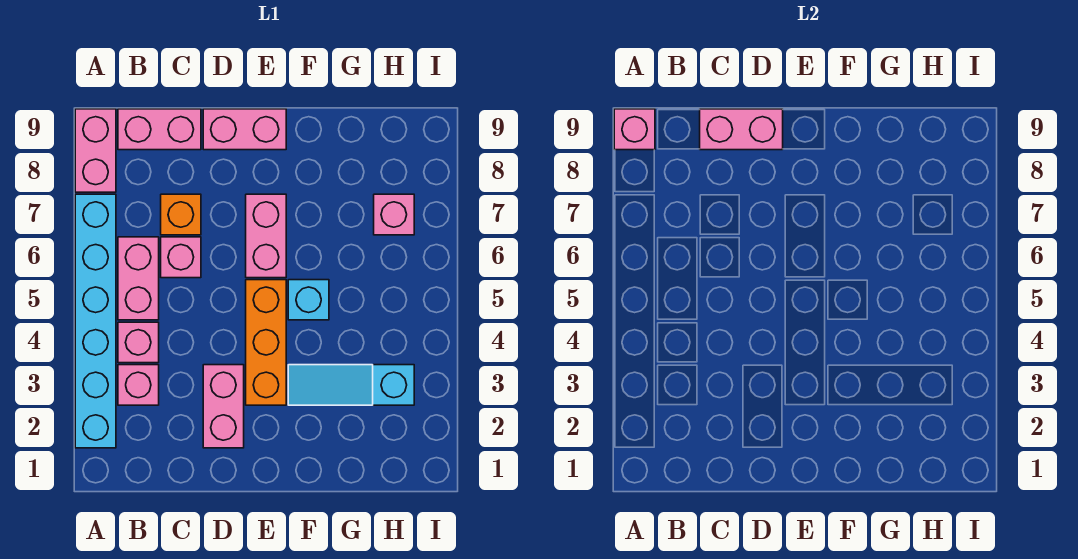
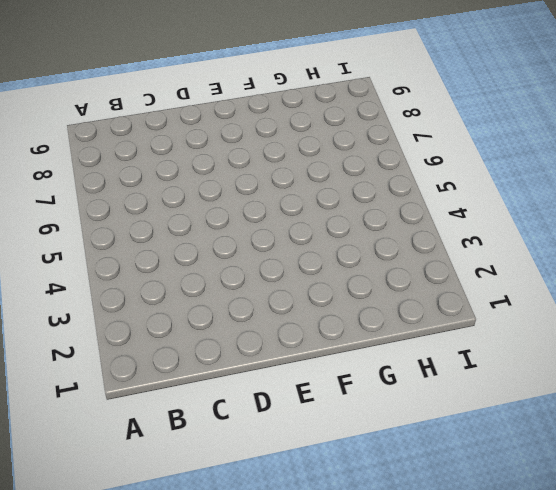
none -> cyan 1x6 brick [75,194,116,448]
none -> pink 1x2 brick [75,109,116,192]
none -> pink 1x1 brick [118,365,159,405]

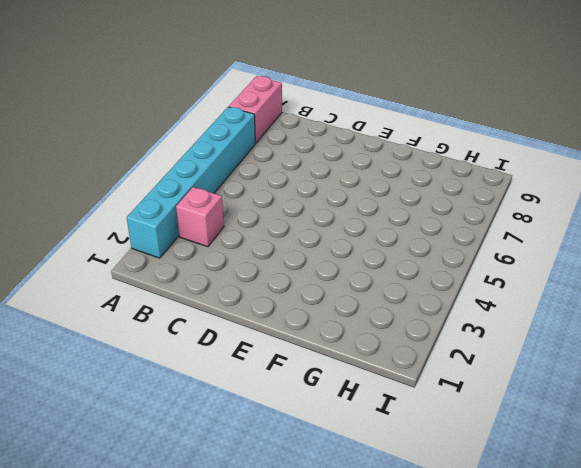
none -> pink 1x1 brick [118,322,159,363]
none -> pink 1x2 brick [118,237,159,320]
none -> pink 1x2 brick [118,109,201,150]

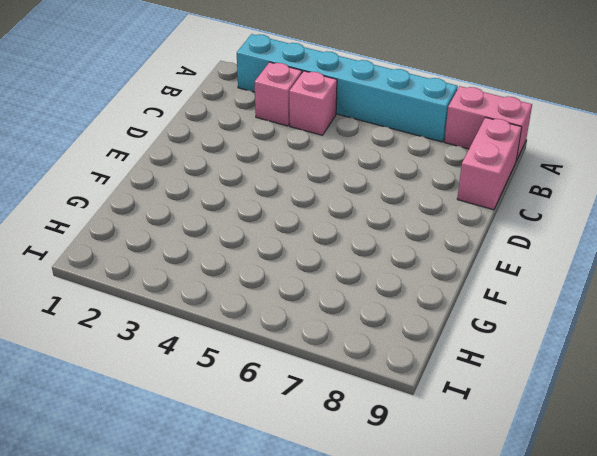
none -> pink 1x2 brick [118,237,159,320]
none -> pink 1x1 brick [161,237,201,278]
none -> orange 1x1 brick [161,194,201,235]

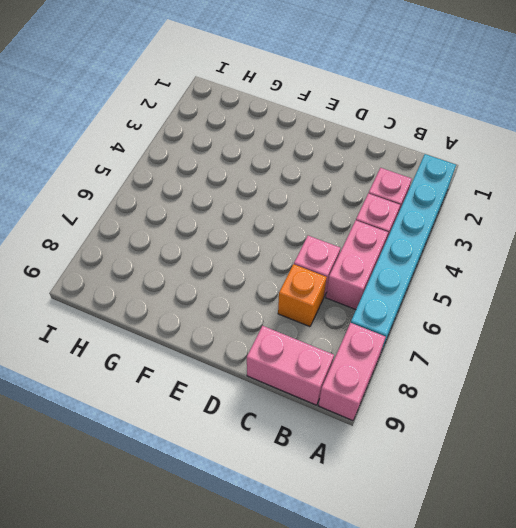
none -> pink 1x2 brick [203,365,244,448]
none -> pink 1x2 brick [203,109,286,150]
none -> orange 1x3 brick [246,280,286,405]

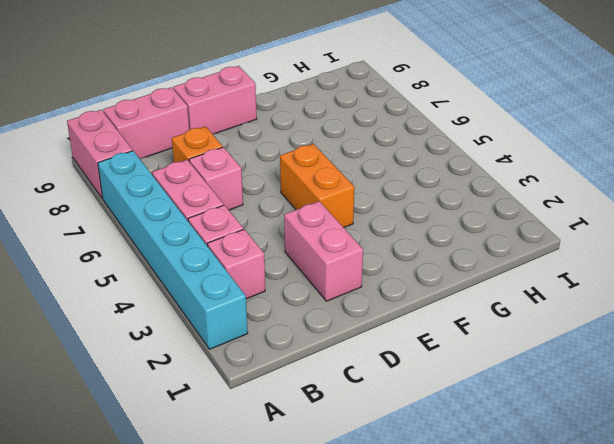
orange 1x2 brick [280,144,354,228] -> orange 1x3 brick [246,280,286,405]
none -> pink 1x2 brick [246,194,286,278]
none -> cyan 1x3 slope [288,365,414,405]
none -> cyan 1x1 brick [288,280,329,320]

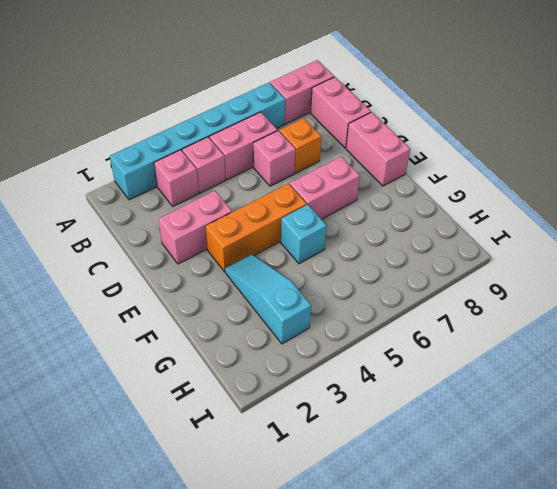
none -> pink 1x1 brick [374,194,414,235]
none -> pink 1x1 brick [614,109,655,150]
none -> pink 1x2 brick [700,109,783,150]

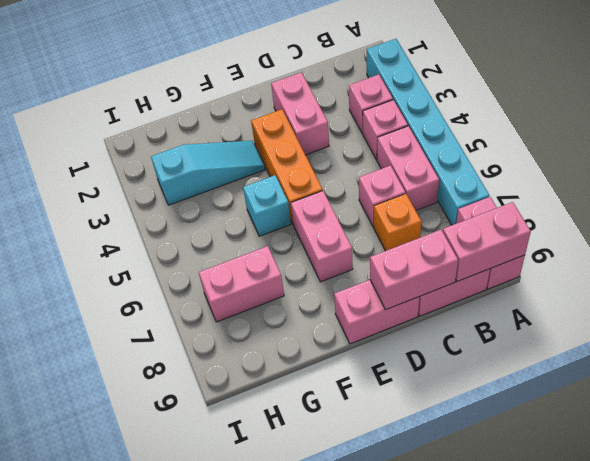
pink 1x2 brick [443,202,531,281] -> pink 1x1 brick [614,109,655,150]
pink 1x2 brick [199,246,284,322] -> pink 1x1 brick [374,194,414,235]

